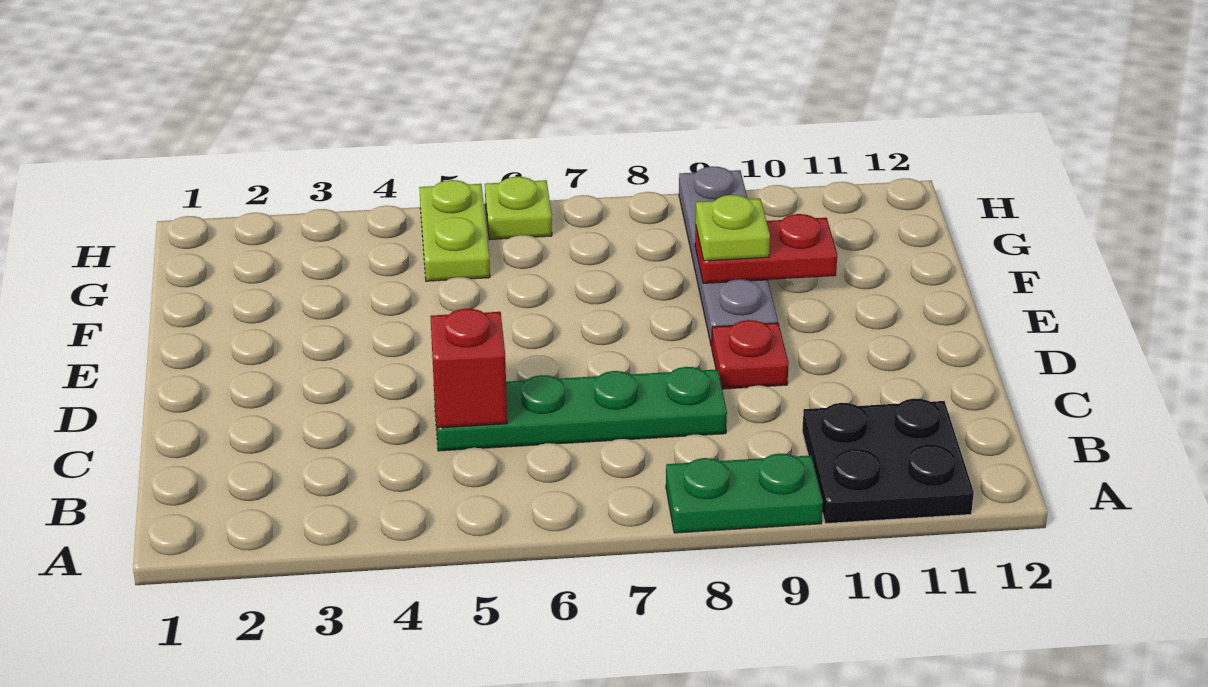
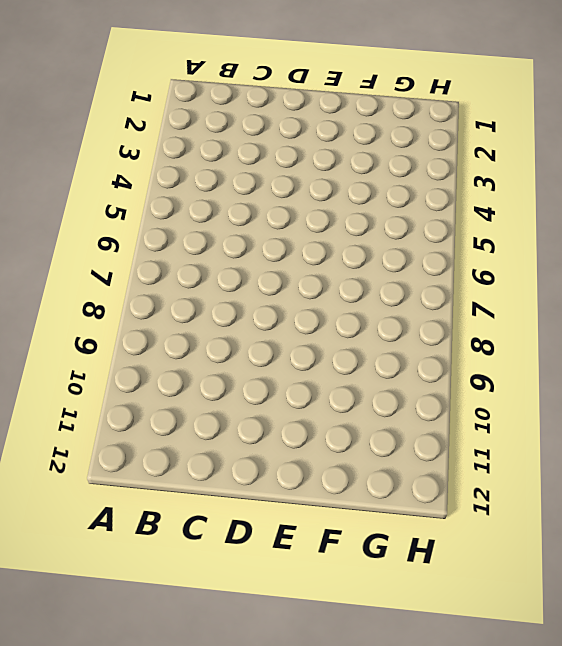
none -> green 1x2 plate [666,454,823,533]
none -> black 2x2 plate [802,399,974,524]

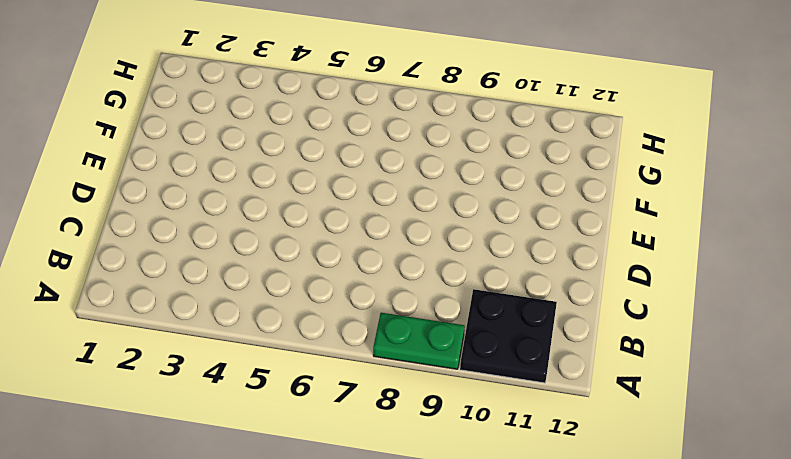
none -> green 1x4 plate [434,367,727,451]
none -> red 1x1 plate [712,320,789,389]

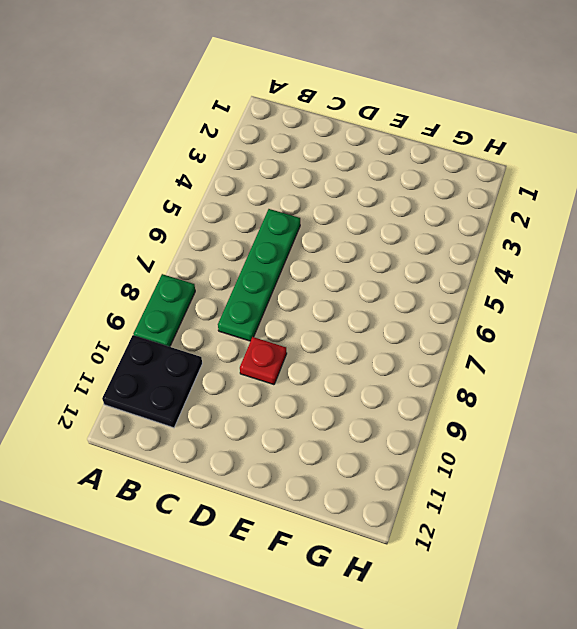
none -> grey 1x4 plate [679,166,778,347]
none -> lime 1x2 plate [419,180,490,281]

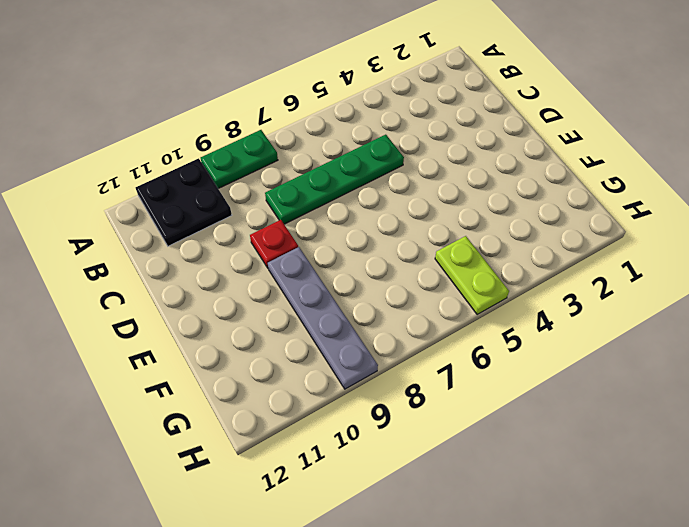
none -> lime 1x1 plate [485,177,552,240]
none -> red 1x1 brick [430,309,507,428]

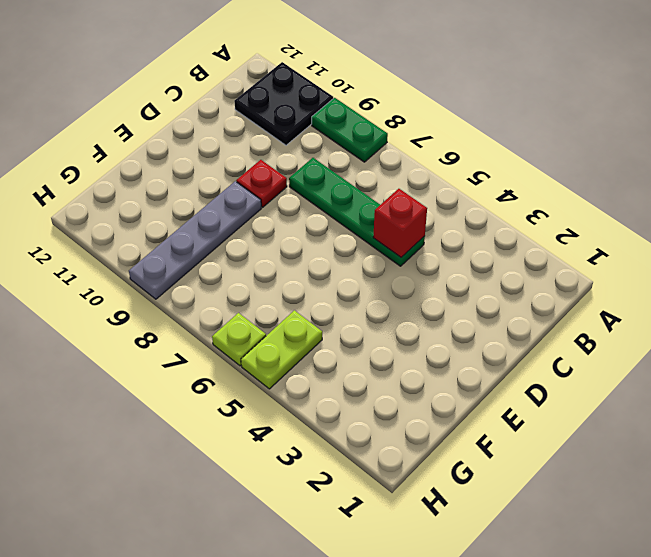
none -> red 1x2 plate [695,214,837,283]
none -> lime 1x1 plate [696,195,770,261]

